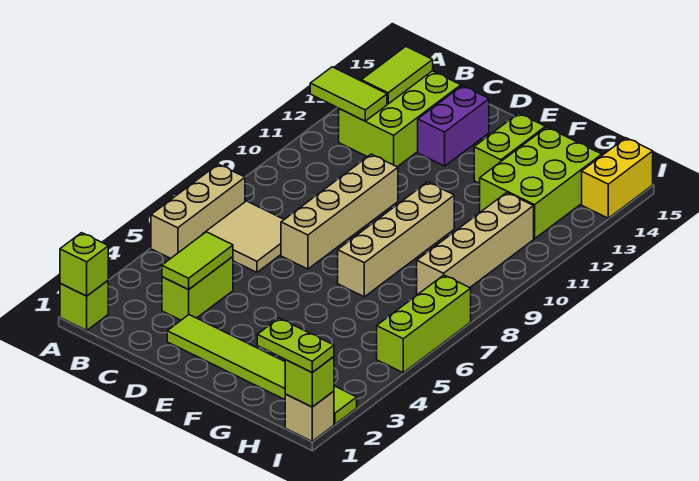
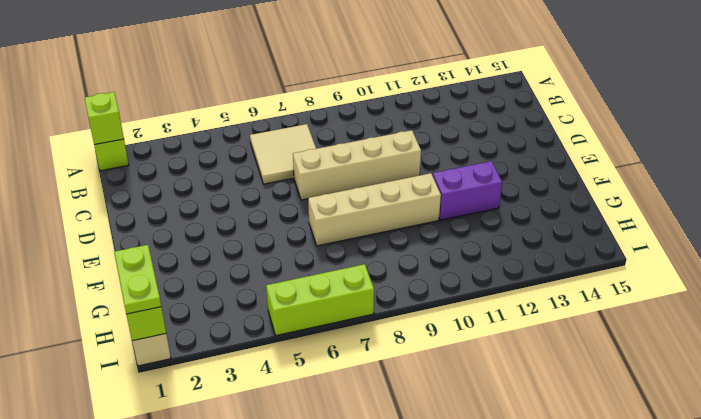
purple 1x2 brick [433,161,502,220] -> purple 1x2 brick moved to [418,86,489,166]
none -> tan 1x3 brick [151,164,245,258]
none -> lime 2x3 brick [339,71,461,167]
none -> lime 1x2 brick [162,257,233,320]

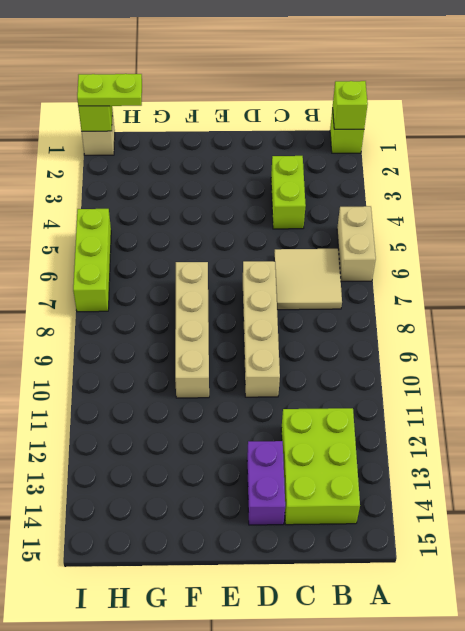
tan 1x2 brick [337,206,376,281] -> tan 1x3 brick [151,164,245,258]
none -> lime 1x6 tile [167,315,357,424]
none -> lime 1x2 brick [474,113,545,183]
none -> lime 2x3 brick [480,127,602,239]

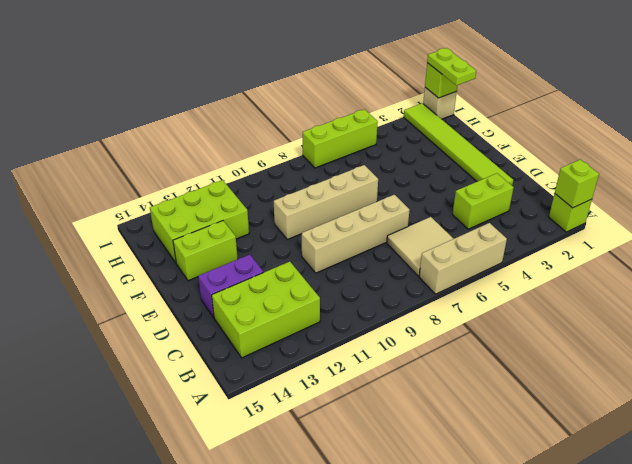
none -> tan 1x4 brick [417,193,534,295]
none -> yellow 1x2 brick [582,138,653,218]
none -> lime 1x2 tile [310,67,387,121]

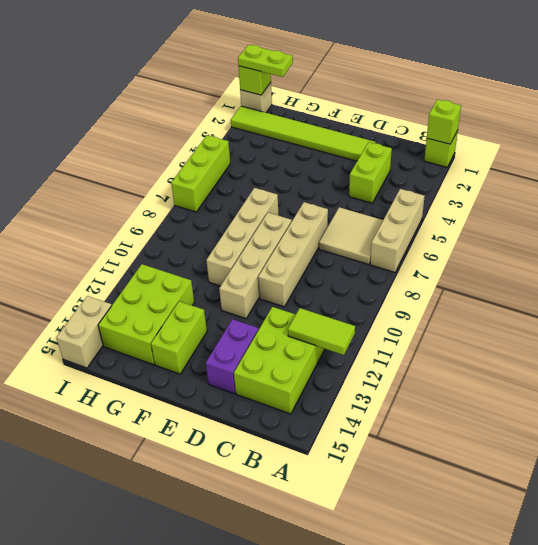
tan 1x4 brick [219,213,292,319] -> tan 1x4 brick moved to [417,193,534,295]
tan 1x2 brick [56,296,112,368] -> yellow 1x2 brick [582,138,653,218]
none -> lime 1x2 tile [361,47,433,104]
none -> lime 1x2 tile [162,232,233,289]

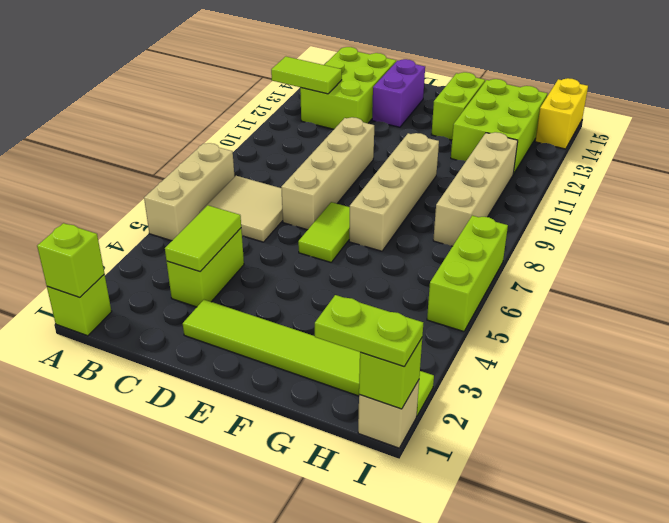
lime 1x2 tile [298,202,350,262] -> lime 1x2 tile moved to [361,47,433,104]

